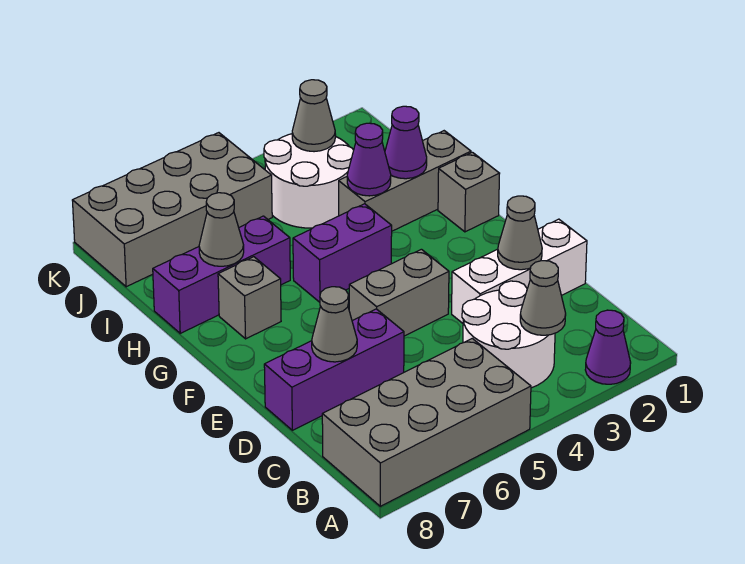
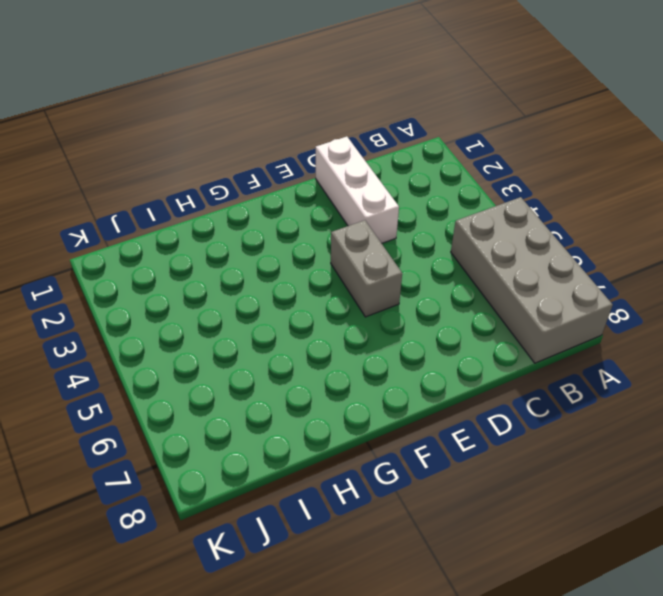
none -> purple 1x1 cone [585,310,631,384]
none -> white 2x2 round brick [462,281,555,388]
none -> purple 1x3 brick [264,309,404,430]

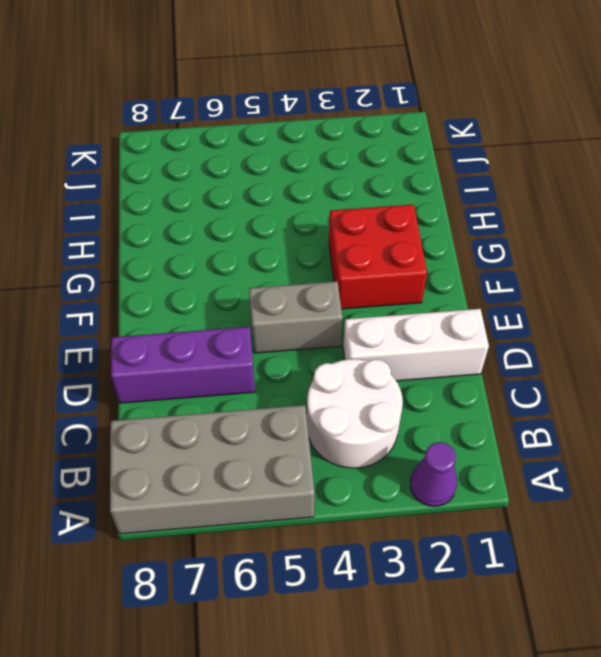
red 2x2 brick [329,204,427,309] -> none
none -> grey 1x1 brick [438,152,500,232]
none -> purple 1x2 brick [293,204,392,302]
none -> grey 1x1 brick [218,257,281,339]

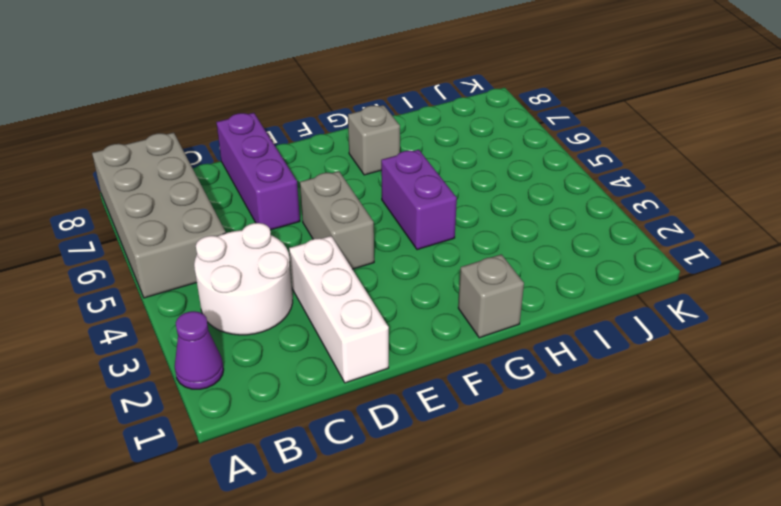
none -> grey 1x3 brick [339,131,471,231]
none -> purple 1x3 brick [153,216,290,333]
none -> white 2x2 round brick [264,134,354,228]

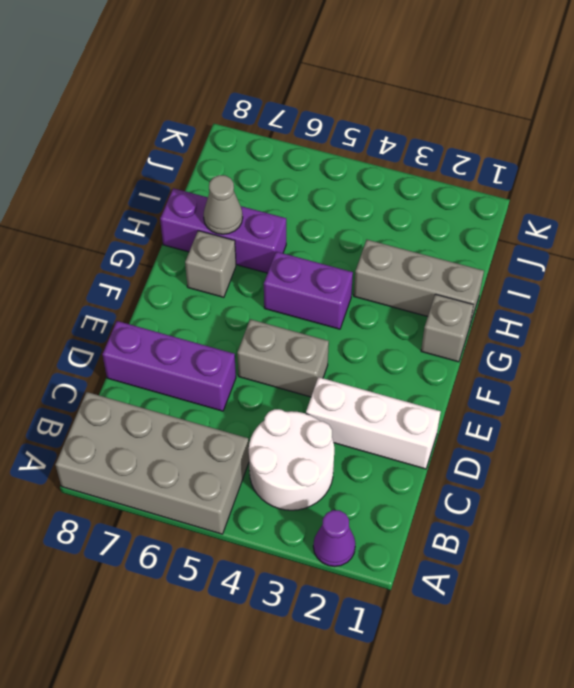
none -> white 2x2 round brick [264,134,354,228]
none -> grey 2x4 brick [72,133,272,287]
none -> grey 1x1 cone [520,261,566,335]

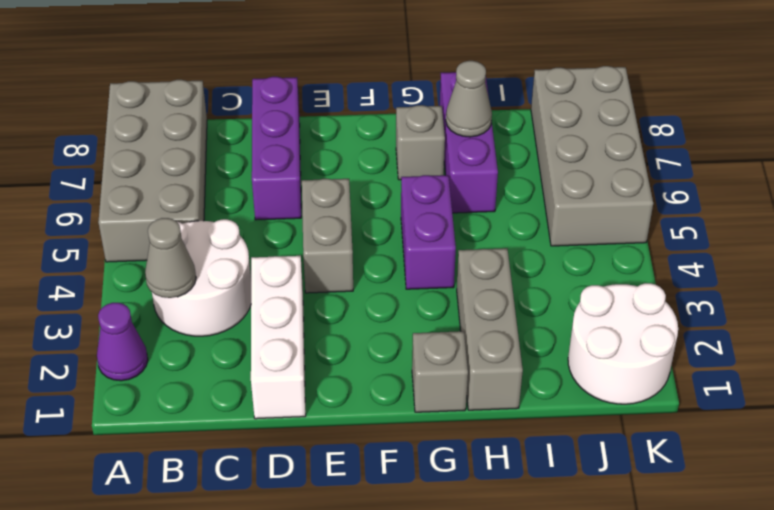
white 2x2 round brick [568,283,678,404] -> white 2x2 round brick moved to [264,134,354,228]
none -> grey 1x1 cone [498,196,542,270]
none -> grey 1x1 cone [312,287,357,362]
none -> purple 1x1 cone [385,106,427,179]

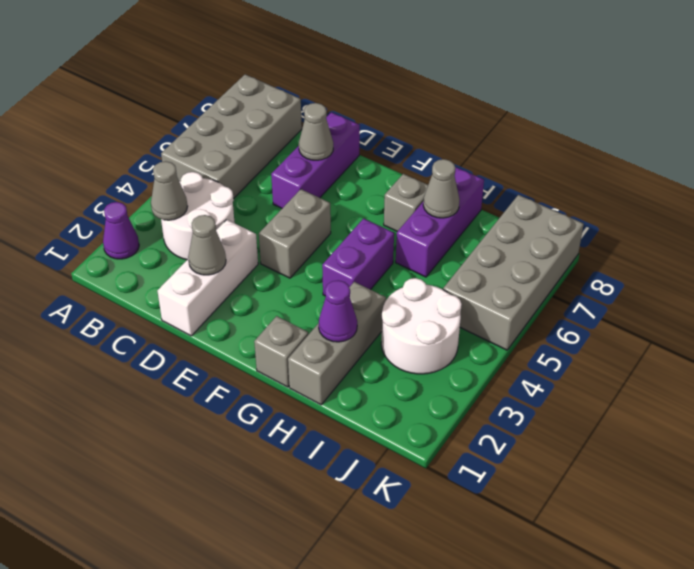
none -> purple 1x1 cone [347,123,391,196]
none -> grey 1x1 cone [292,80,335,152]

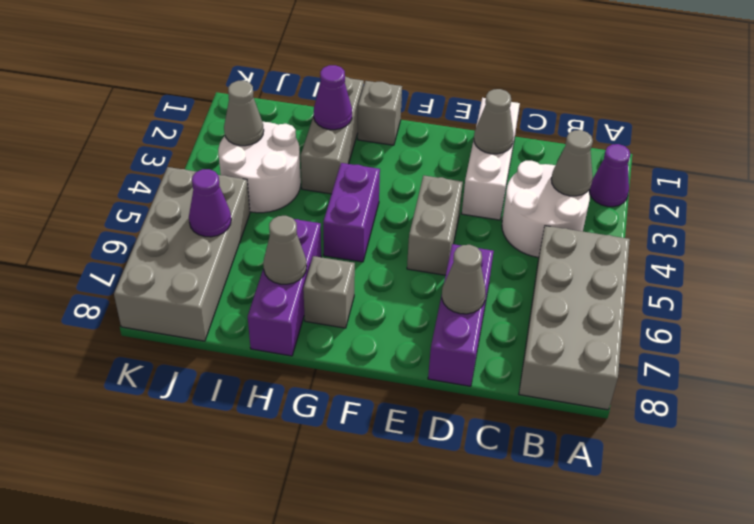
purple 1x1 cone [189,169,231,237] -> purple 1x1 cone moved to [347,123,391,196]

